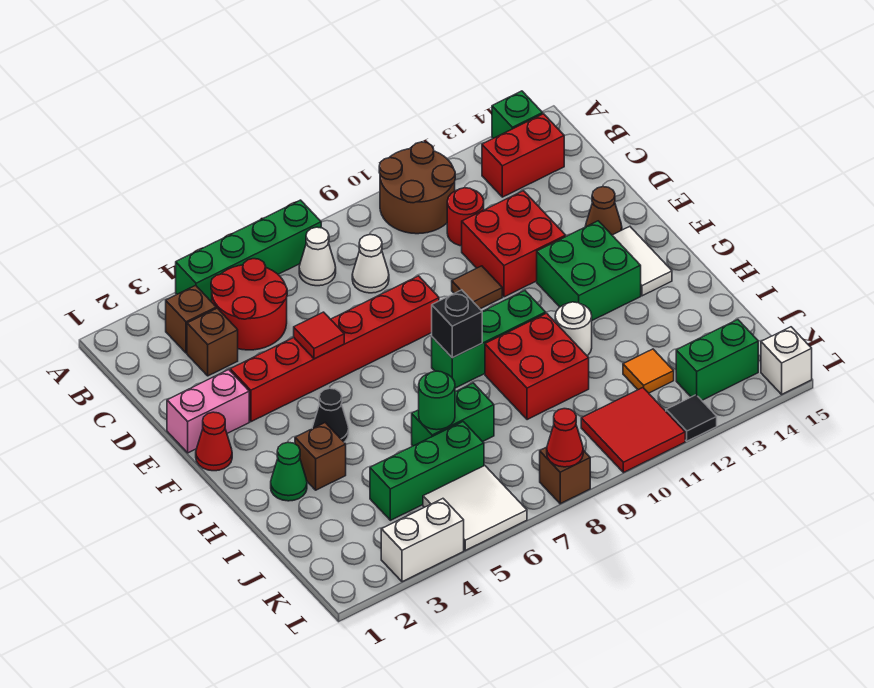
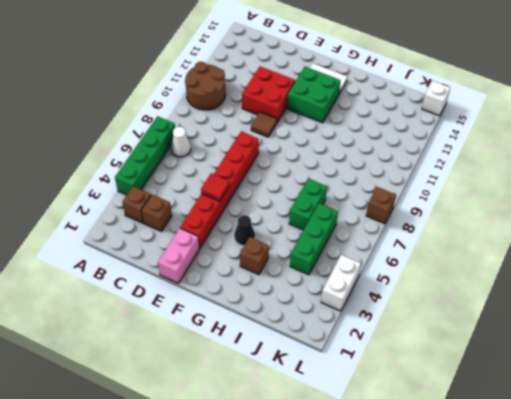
none -> green 1x1 brick [492,91,543,138]
none -> red 2x2 round brick [211,259,287,350]
none -> red 1x2 brick [482,114,564,197]
none -> white 1x1 cone [352,235,389,293]

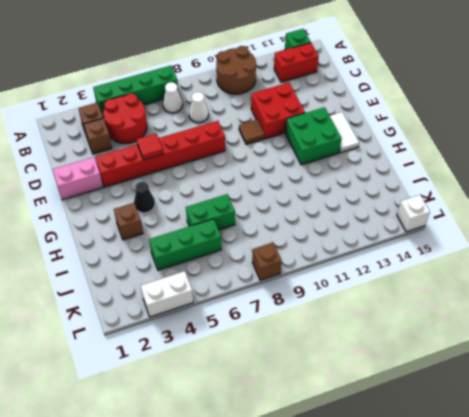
none -> red 1x1 round brick [447,188,484,246]
none -> brown 1x1 cone [585,187,622,235]
none -> red 1x1 cone [196,412,232,471]
none -> green 1x3 brick [432,291,546,388]

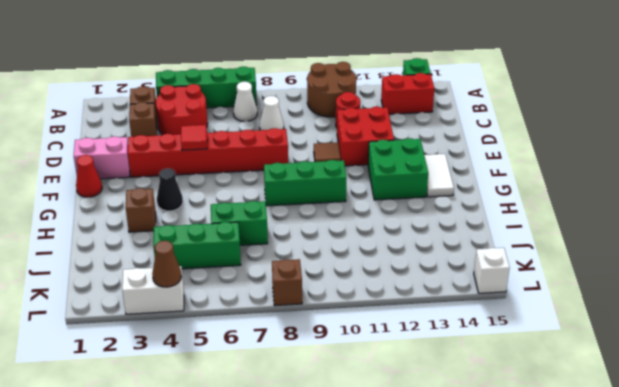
brown 1x1 cone [152,241,181,287] -> brown 1x1 cone moved to [585,187,622,235]
none -> green 1x1 cone [271,443,307,501]
none -> red 2x2 brick [485,313,589,420]
none -> white 1x1 round brick [555,302,592,356]
none -> orange 1x1 tile [623,349,674,393]

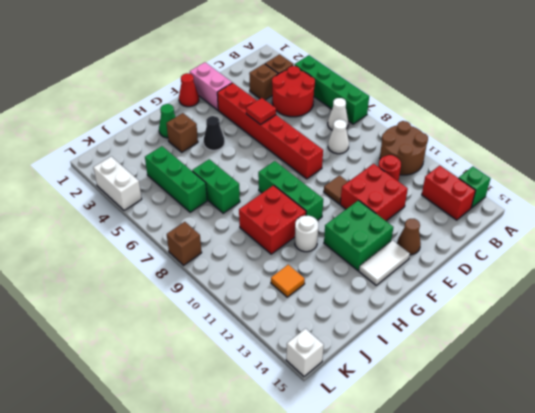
none -> white 2x2 tile [423,466,527,550]
none -> red 2x2 tile [581,388,685,473]
none -> green 1x2 brick [676,320,758,400]
none -> black 1x1 tile [666,395,717,441]

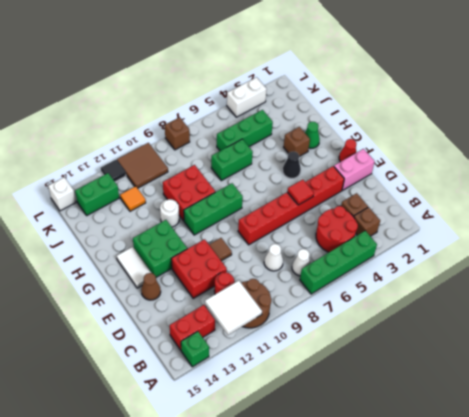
white 2x2 tile [205,281,262,335] -> white 2x2 tile moved to [423,466,527,550]
brown 2x2 tile [117,143,168,188] -> red 2x2 tile [581,388,685,473]
none -> black 1x1 brick [432,290,482,358]
none -> green 1x1 round brick [419,371,455,430]
none -> red 1x1 cone [547,409,583,467]

